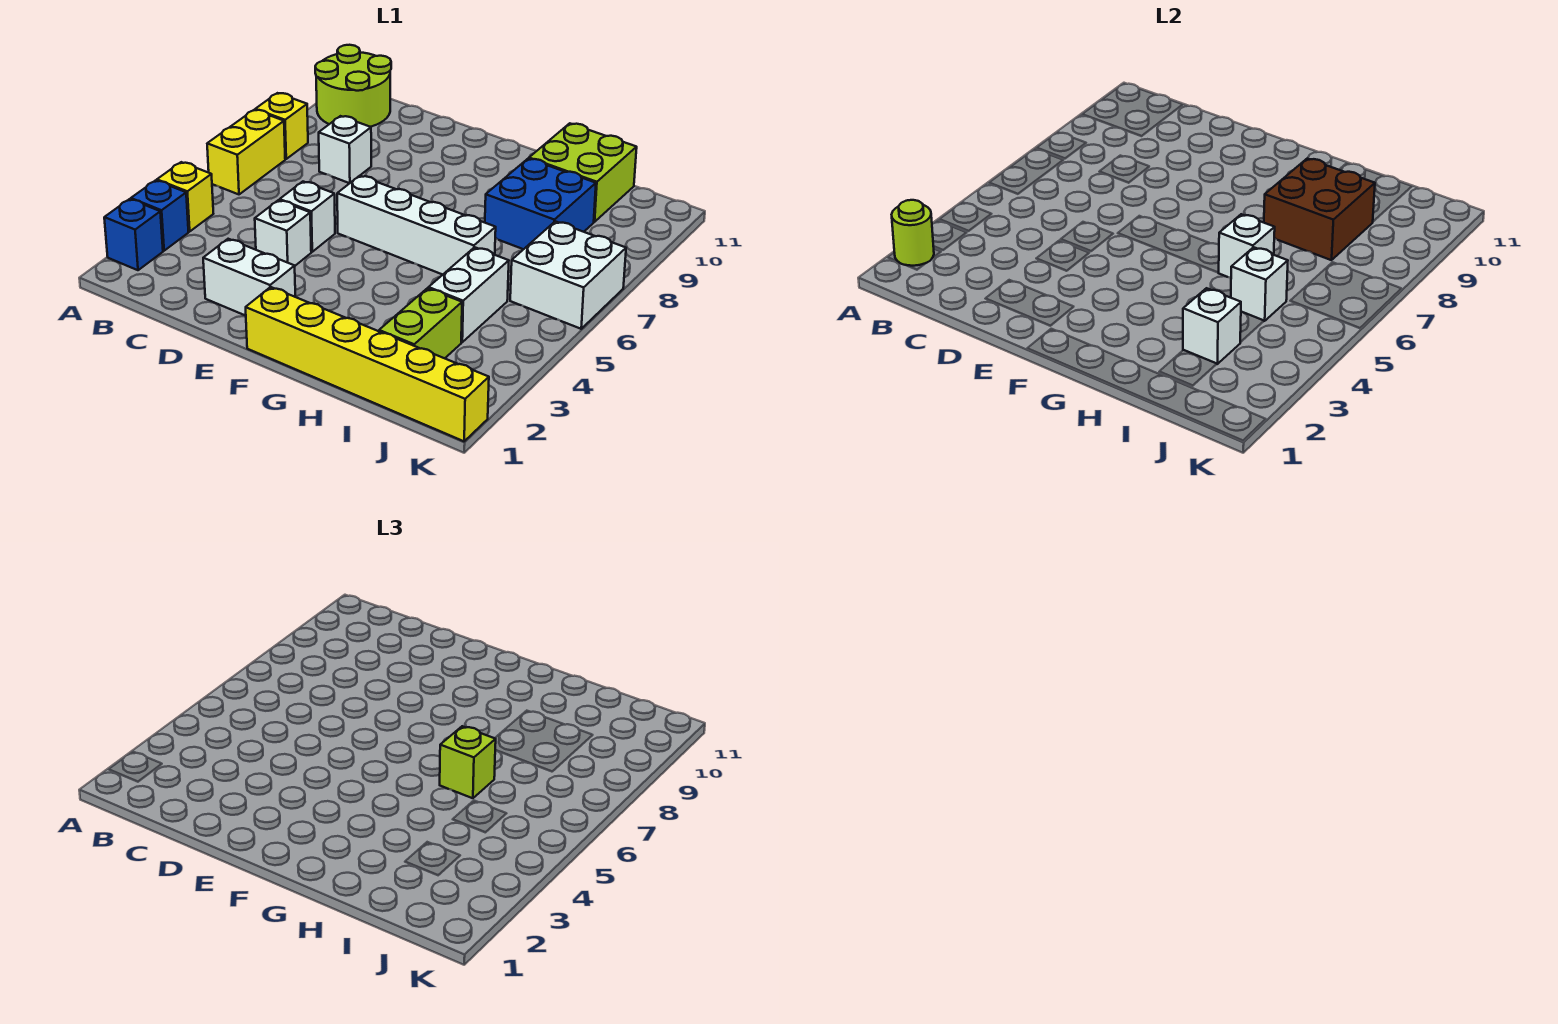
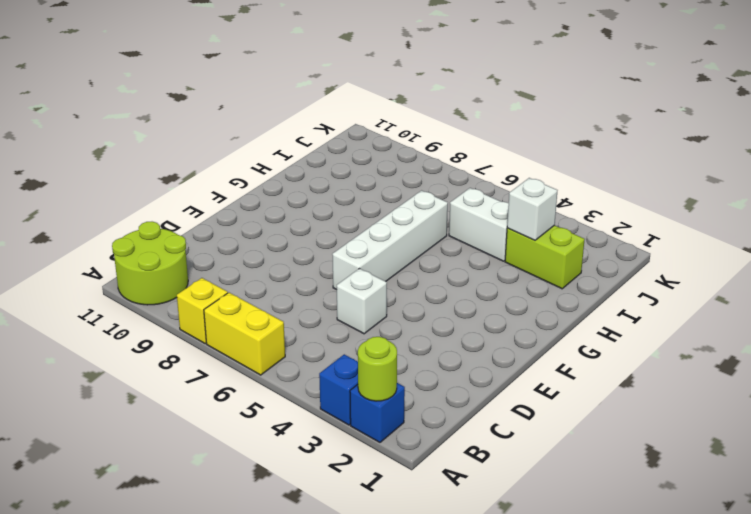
none -> yellow 1x1 brick [157,162,213,232]
none -> white 1x1 brick [319,116,371,183]
none -> white 1x2 brick [203,239,295,316]

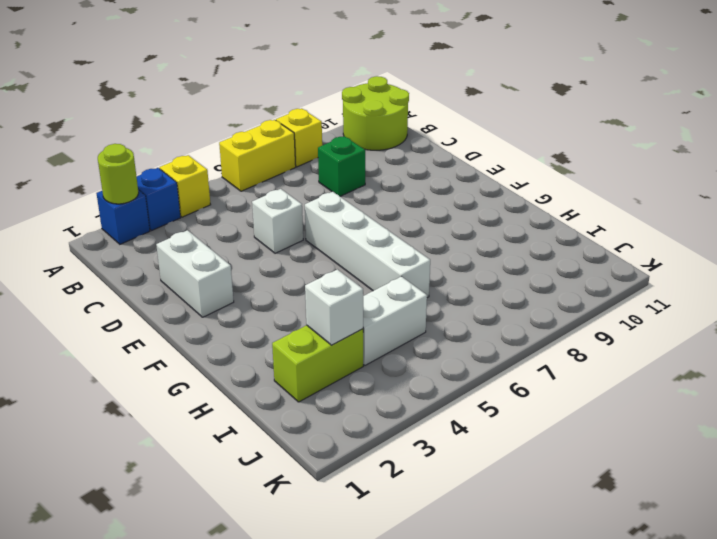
green 1x1 brick [318,136,365,196] -> white 1x1 brick [319,116,371,183]
none -> white 1x1 brick [255,200,311,266]
none -> yellow 1x6 brick [246,287,489,441]
none -> blue 2x2 brick [485,159,596,249]

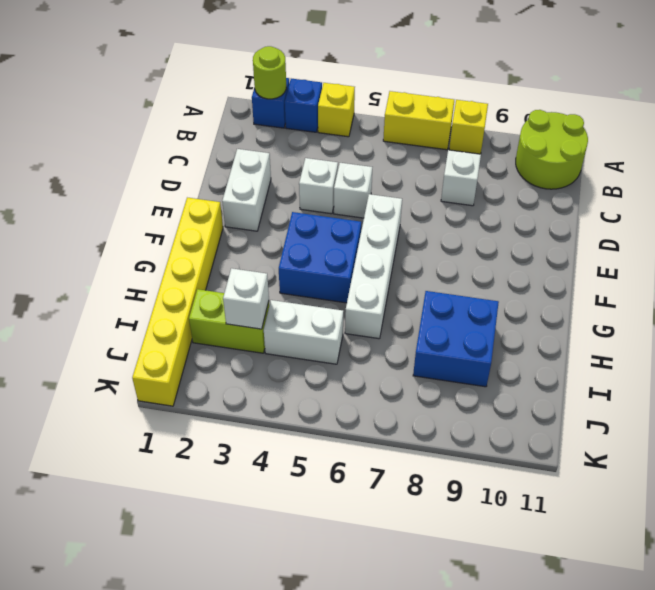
blue 2x2 brick [279,212,361,303] -> none
none -> lime 2x2 brick [529,123,637,222]
none -> white 2x2 brick [510,221,626,329]
none -> white 1x1 brick [1219,214,1275,278]

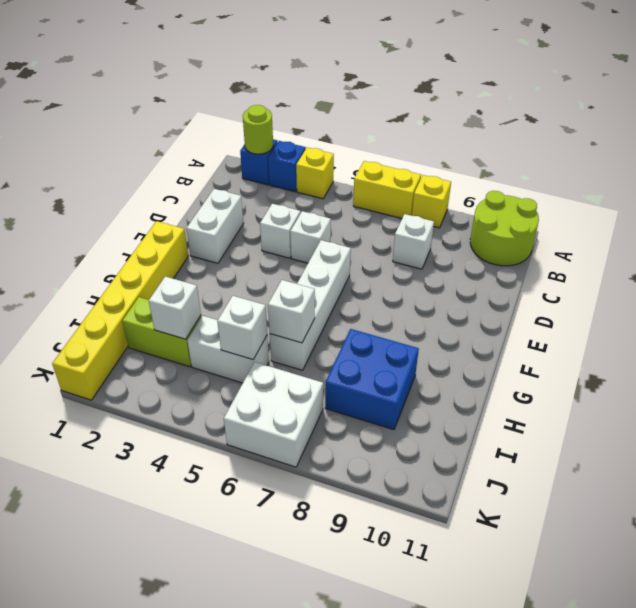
none -> lime 2x2 brick [529,123,637,222]
none -> brown 2x2 brick [1264,159,1375,260]
none -> lime 1x1 brick [440,726,496,798]

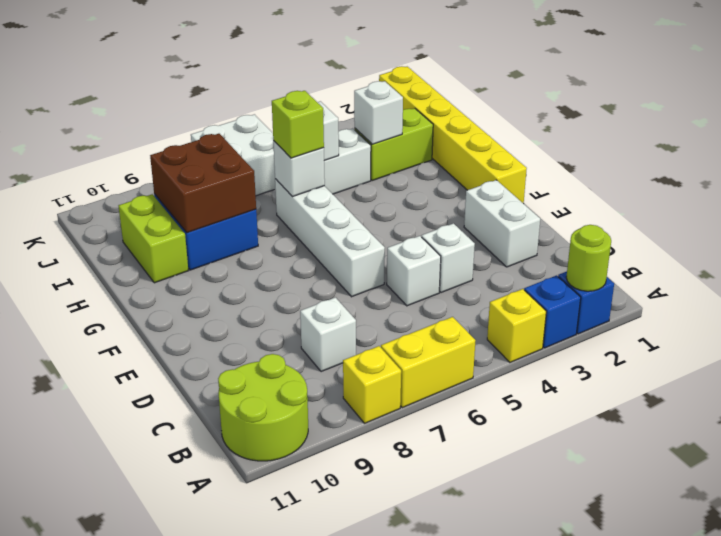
lime 1x2 brick [118,194,188,283] -> lime 2x2 brick [529,123,637,222]

